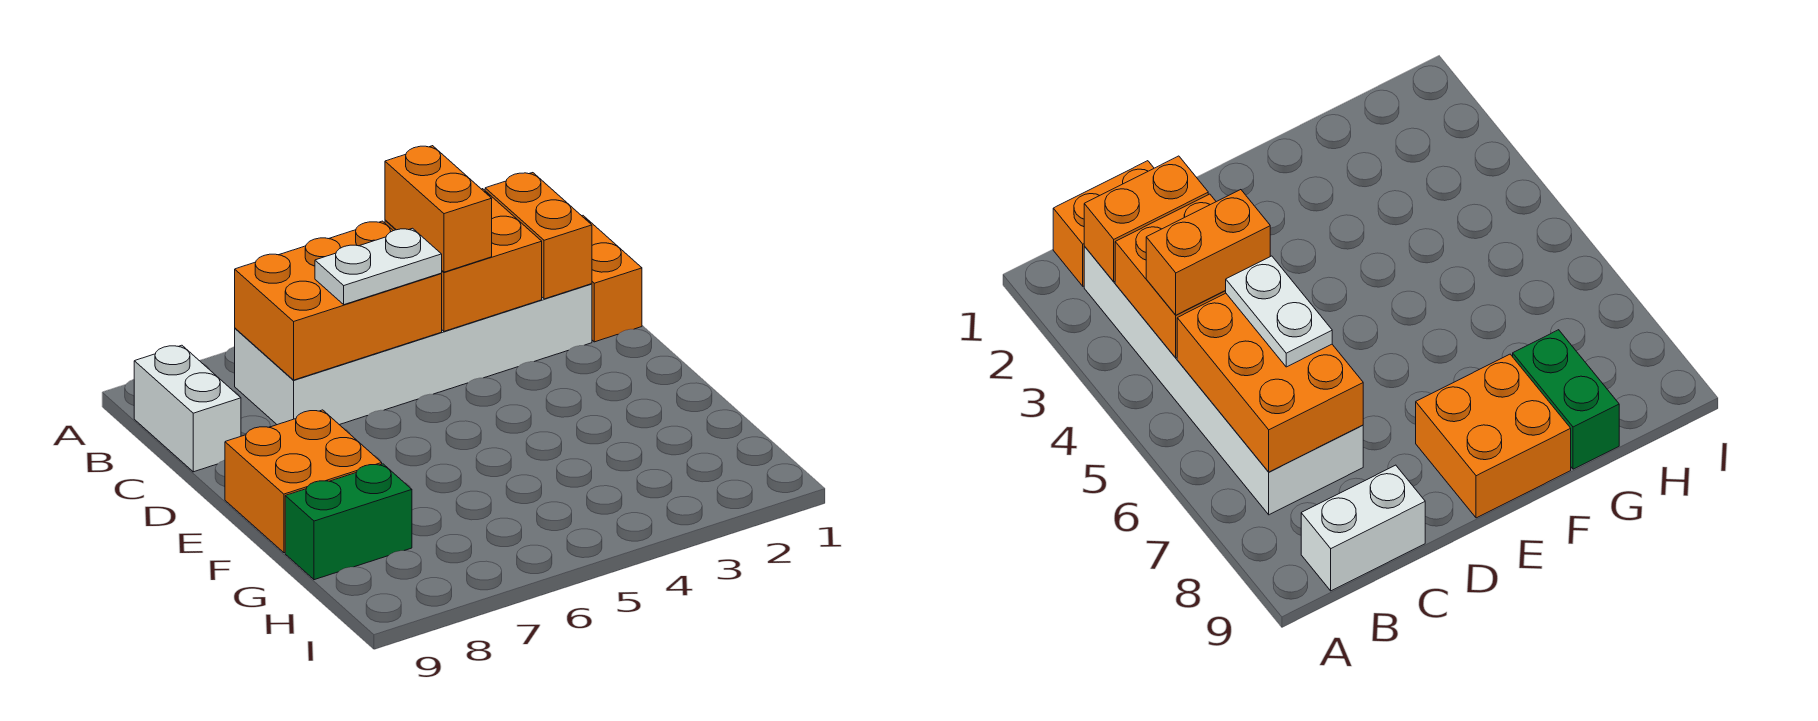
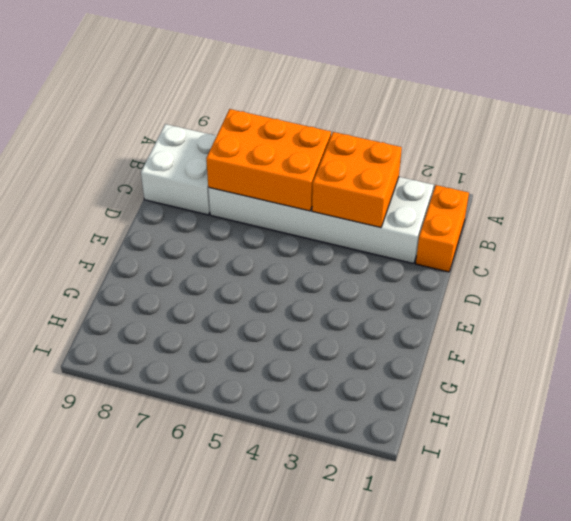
white 2x2 brick [141,124,216,215] -> white 1x2 brick [134,345,241,472]
none -> orange 2x2 brick [225,410,382,553]
none -> green 1x2 brick [285,464,412,580]

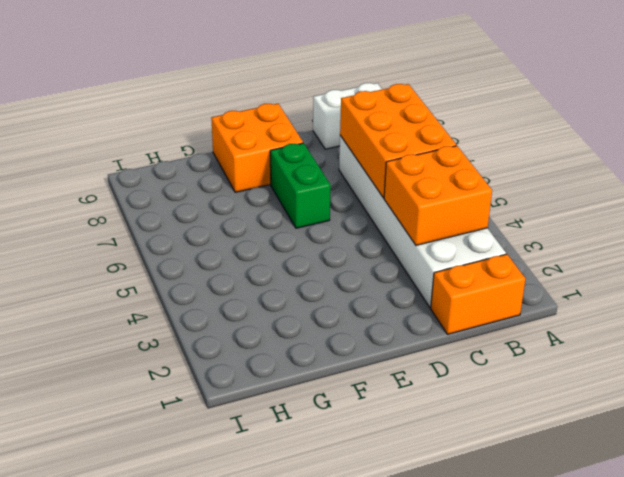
green 1x2 brick [270,143,331,228] -> green 1x2 brick moved to [285,464,412,580]
none -> orange 1x2 brick [485,173,592,299]
none -> orange 1x2 brick [385,146,492,272]

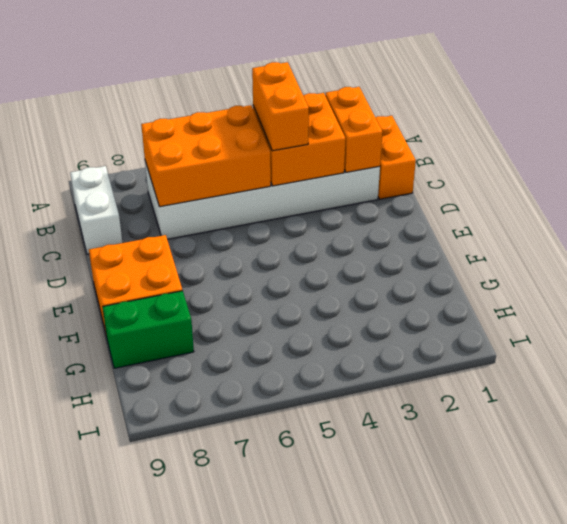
none -> white 1x2 plate [315,228,442,305]

